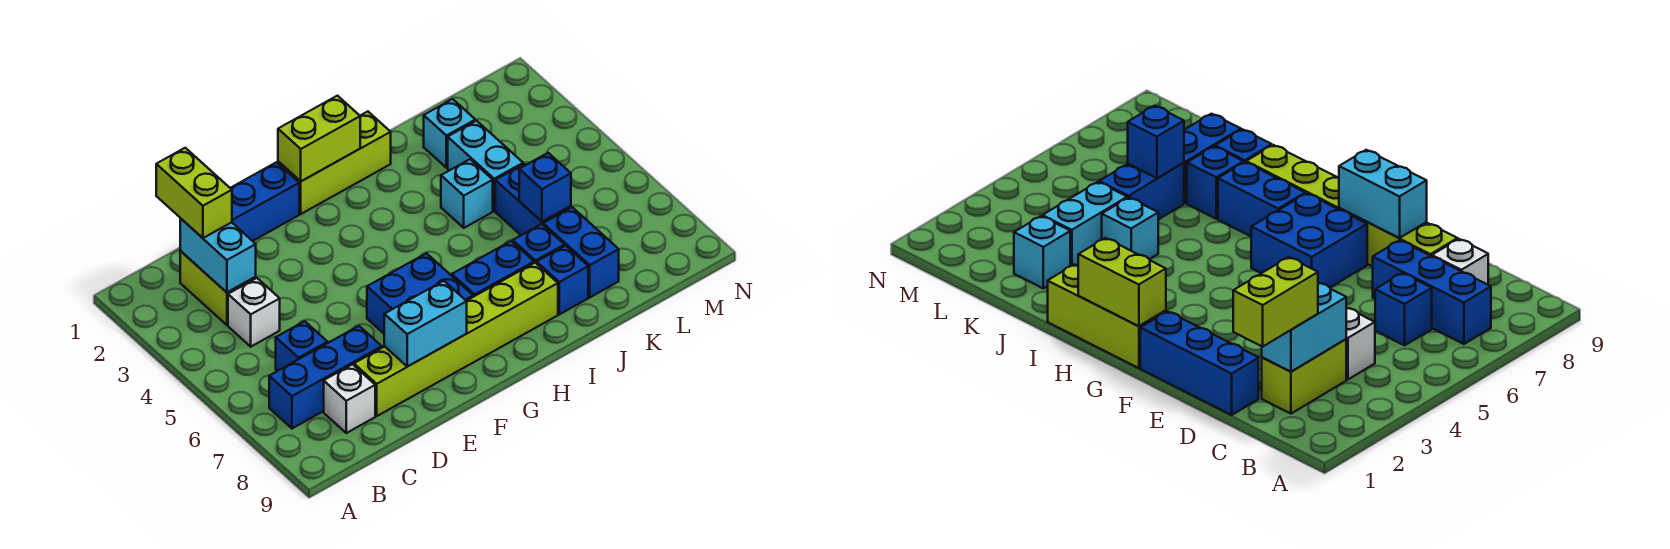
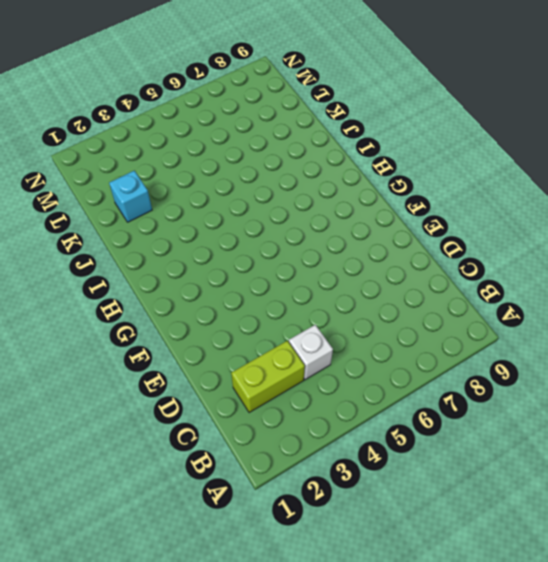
none -> blue 1x3 brick [269,326,382,428]
none -> blue 1x1 brick [276,321,328,371]
none -> white 1x1 brick [324,364,375,433]

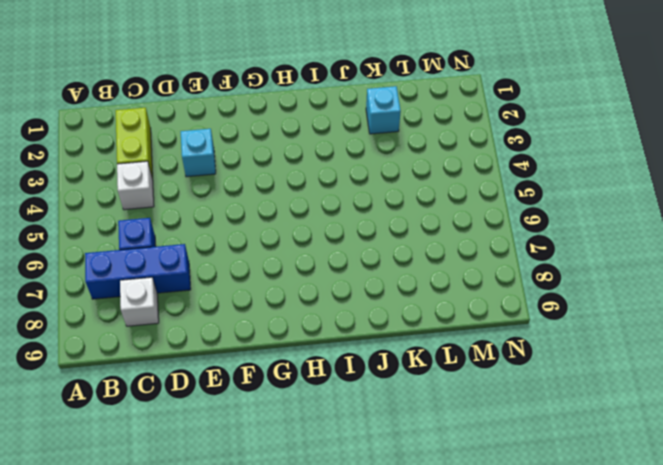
cyan 1x1 brick [181,129,216,177] -> cyan 1x1 brick moved to [441,159,493,228]
none -> blue 1x3 brick [231,162,299,241]
none -> lime 1x6 brick [354,263,558,416]
none -> blue 2x2 brick [367,253,473,333]

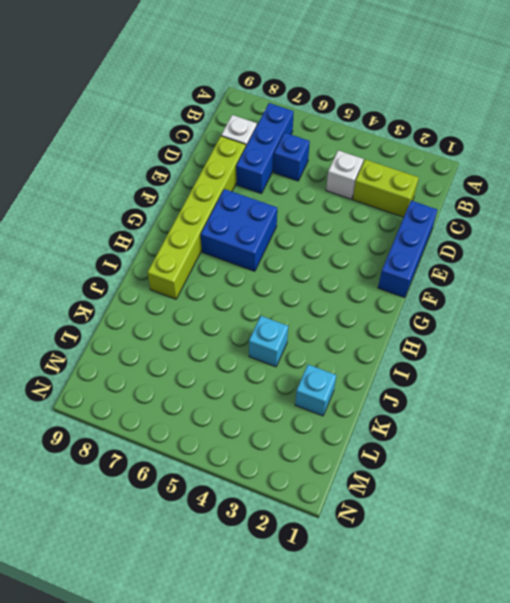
none -> lime 1x3 brick [278,111,391,214]
none -> blue 1x2 brick [452,241,534,297]
none -> blue 1x1 brick [513,224,564,264]

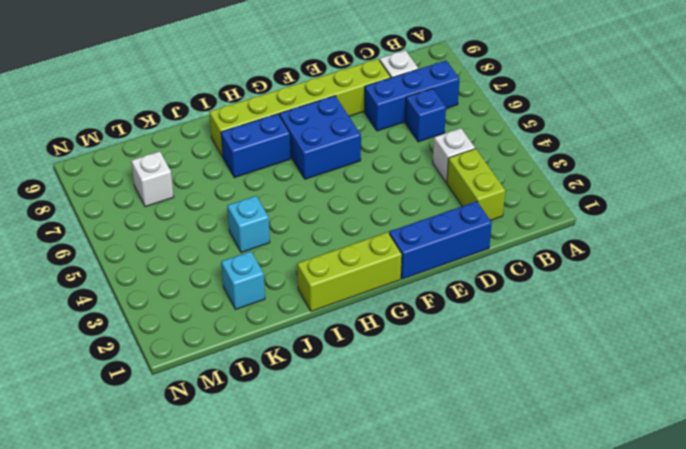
white 1x1 brick [131,151,174,207] -> none
none -> blue 1x1 brick [513,224,564,264]
none -> blue 1x1 brick [537,246,588,314]
none -> cyan 1x2 brick [448,121,523,211]

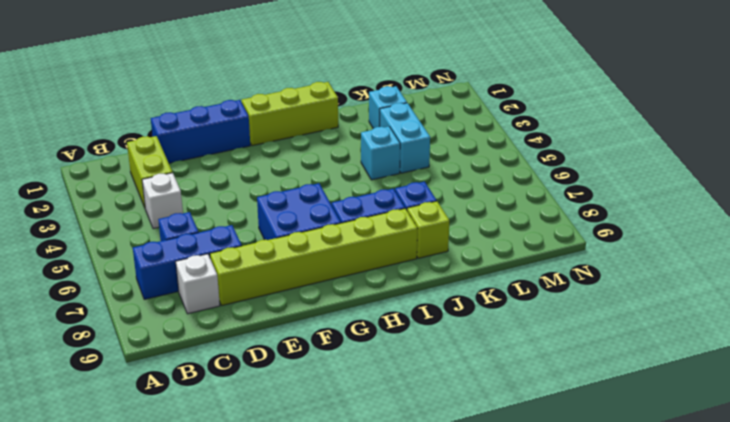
lime 1x1 brick [407,201,449,258] -> blue 1x1 brick [537,246,588,314]
none -> blue 1x2 brick [495,164,571,235]
none -> blue 1x2 brick [543,207,619,297]
none -> cyan 1x2 brick [180,218,256,292]

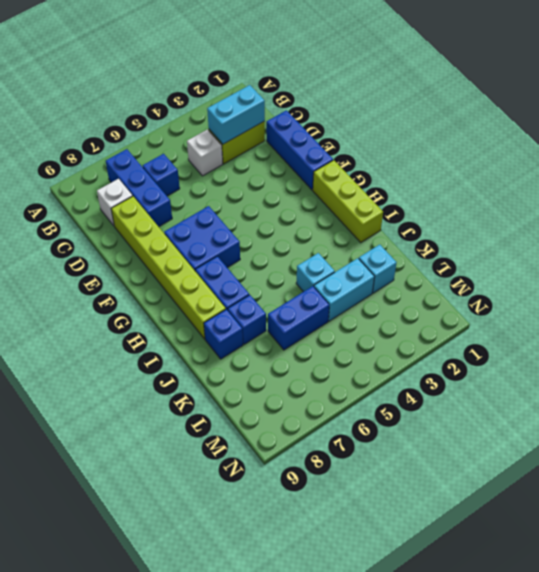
none -> blue 1x2 brick [543,207,619,297]
none -> cyan 1x2 brick [384,281,467,367]
none -> lime 1x2 brick [278,96,360,181]

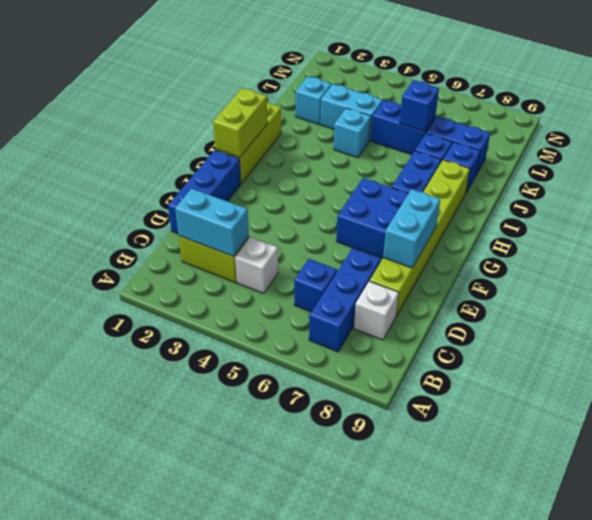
none -> lime 1x2 brick [156,148,232,238]

